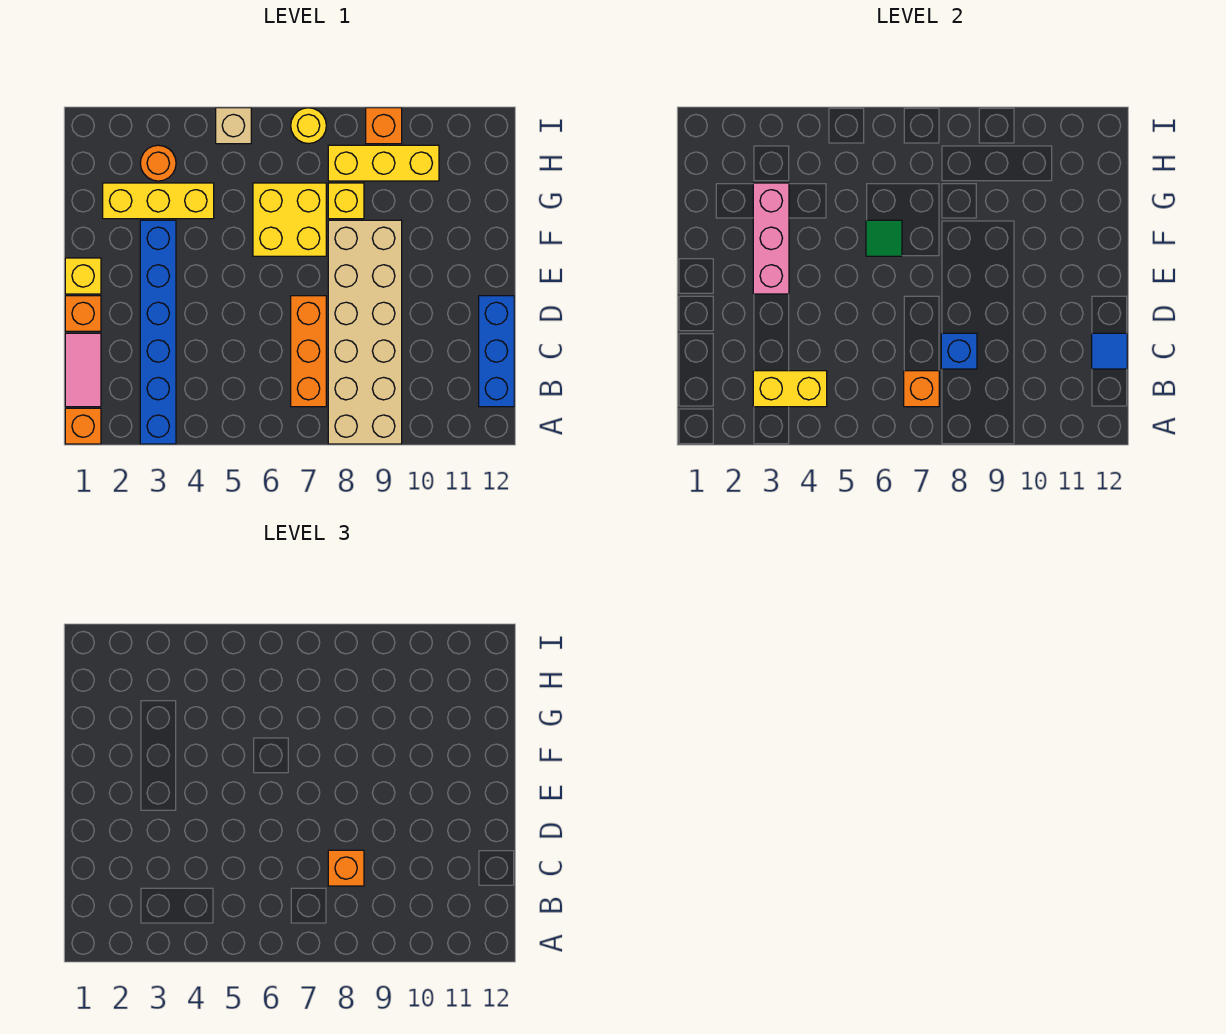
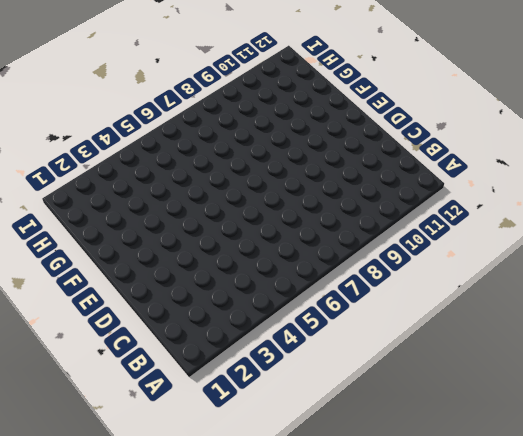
none -> orange 1x1 brick [65,408,101,444]
none -> blue 1x6 brick [140,220,176,444]
none -> tan 2x6 brick [328,220,402,444]

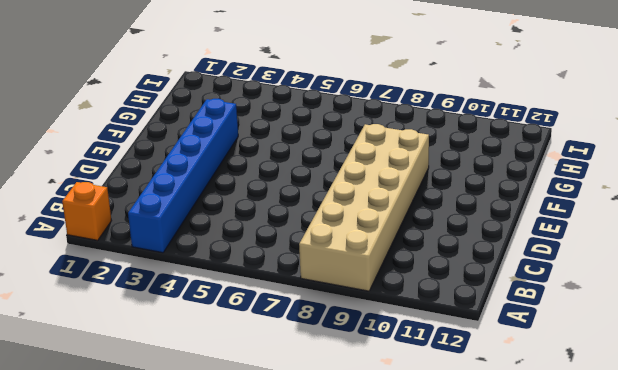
none -> pink 1x2 tile [65,333,101,407]
none -> orange 1x3 brick [291,296,326,407]
none -> blue 1x3 brick [479,296,514,407]

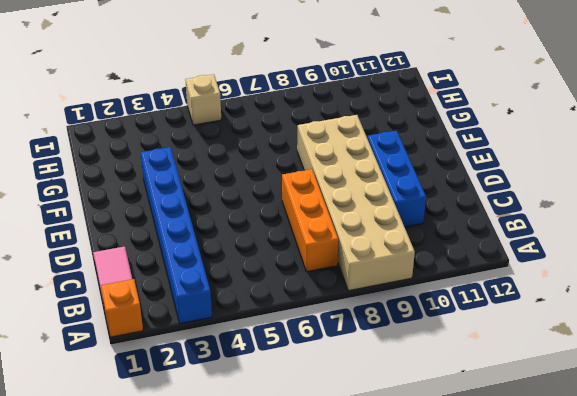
blue 1x3 brick [368,131,426,227] -> blue 1x3 brick moved to [479,296,514,407]
none -> orange 1x1 brick [65,296,101,331]
none -> yellow 1x1 brick [65,258,101,294]
none -> yellow 2x2 brick [253,183,326,256]

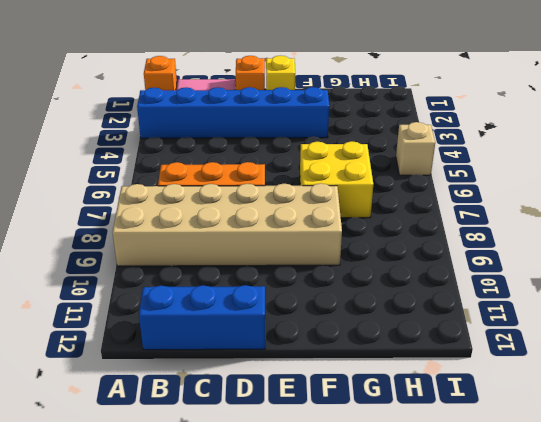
none -> yellow 1x3 brick [103,183,214,219]
none -> yellow 1x1 brick [328,183,364,219]
none -> orange 1x1 round brick [140,145,176,181]

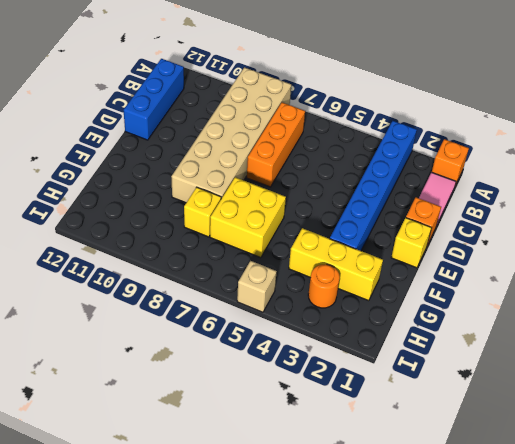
none -> yellow 1x3 brick [328,145,439,181]
none -> yellow 1x1 round brick [291,108,326,144]
none -> orange 1x1 brick [366,108,402,144]

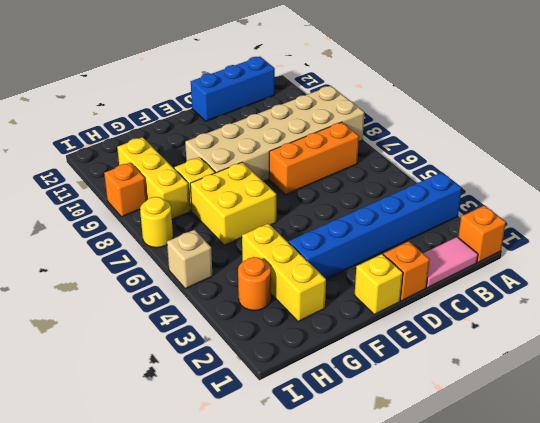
none -> yellow 1x2 brick [753,371,827,407]
none -> orange 1x1 brick [904,371,939,407]
none -> blue 1x1 brick [941,333,977,369]

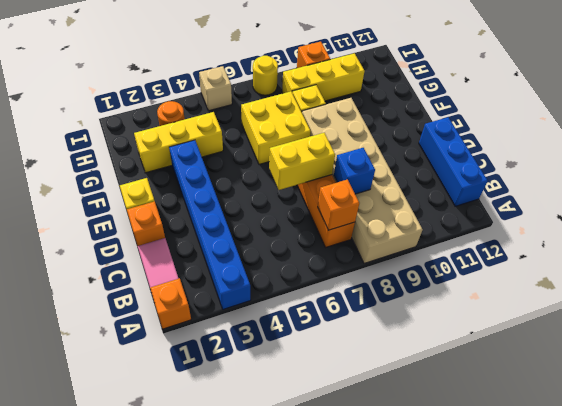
yellow 1x2 brick [269,133,335,190] -> yellow 1x2 brick moved to [753,371,827,407]
none -> blue 1x1 tile [1092,333,1127,369]
none -> pink 1x3 brick [753,183,789,294]
none -> green 1x1 tile [866,220,902,256]

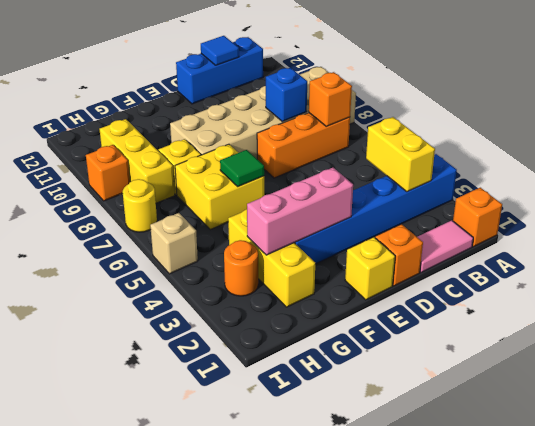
none -> orange 1x1 brick [328,850,364,886]

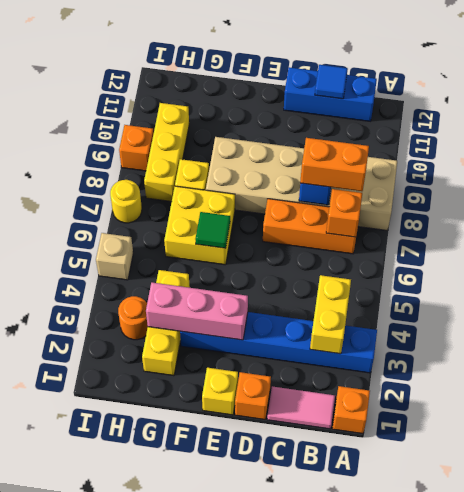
orange 1x2 brick [300,138,369,191] -> orange 1x1 brick [328,850,364,886]

